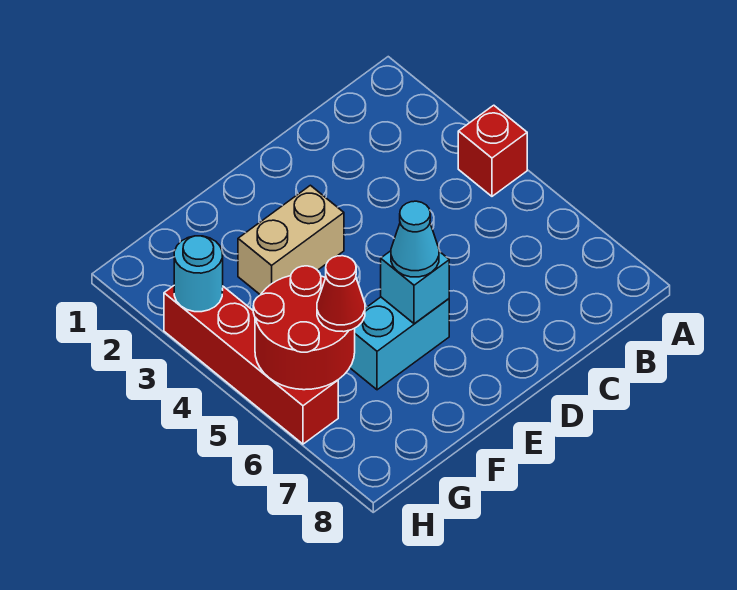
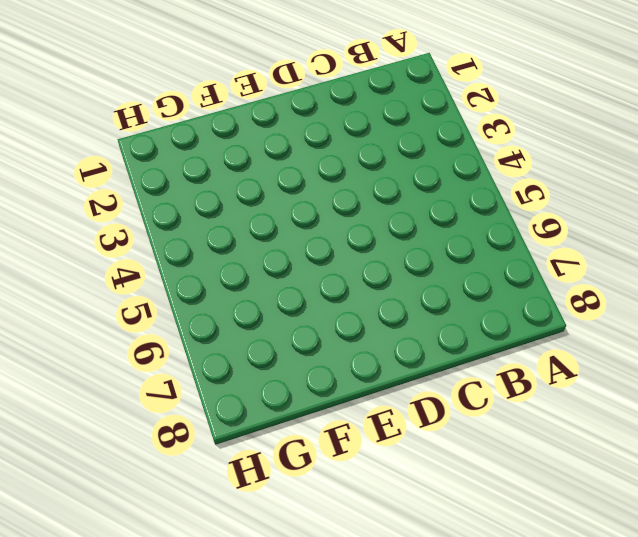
none -> red 1x1 brick [458,105,527,196]
none -> tan 1x2 brick [238,185,344,295]

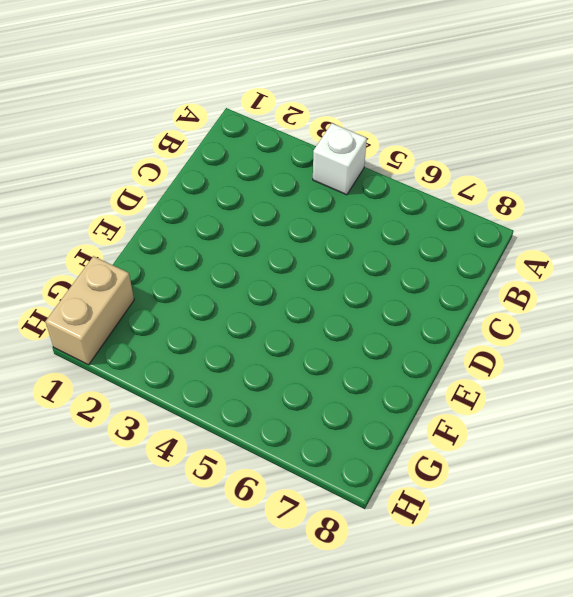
white 1x1 brick [313,123,367,195] -> red 1x1 brick [458,105,527,196]
tan 1x2 brick [45,256,134,365] -> tan 1x2 brick moved to [238,185,344,295]
none -> cyan 1x2 brick [350,297,449,390]
none -> red 1x4 brick [164,286,338,444]

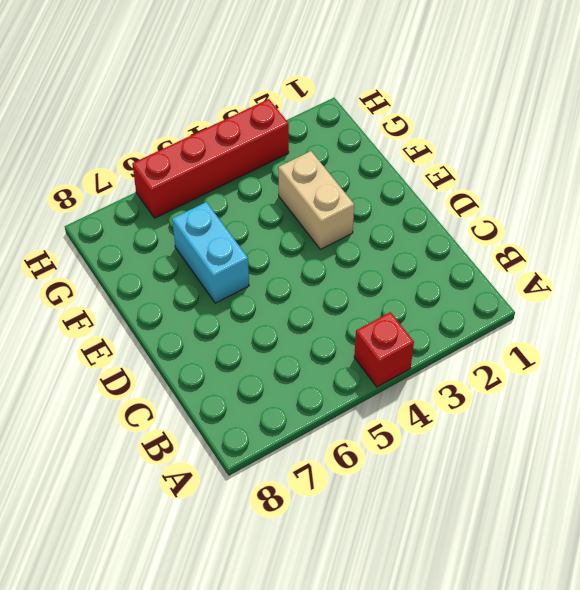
none -> cyan 1x1 brick [381,251,449,324]
none -> red 2x2 round brick [253,266,355,390]

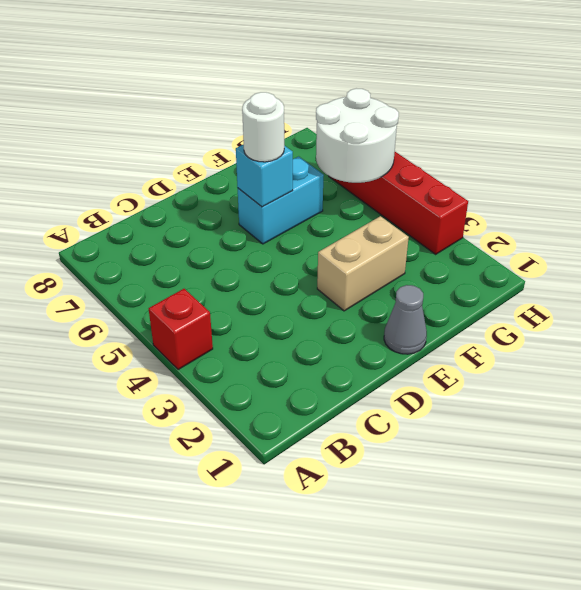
grey 1x1 cone [384,285,427,354] -> none
white 1x1 round brick [242,92,284,162] -> cyan 1x1 cone [391,201,439,277]
white 2x2 round brick [316,88,399,183] -> red 2x2 round brick [253,266,355,390]
none -> cyan 1x1 round brick [174,236,223,312]
none -> red 1x1 cone [317,256,365,332]

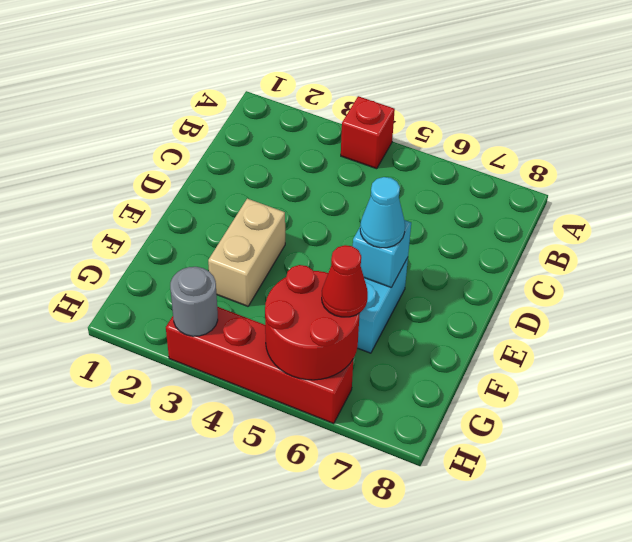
grey 1x1 round brick [170,267,218,336] -> cyan 1x1 round brick [174,236,223,312]

